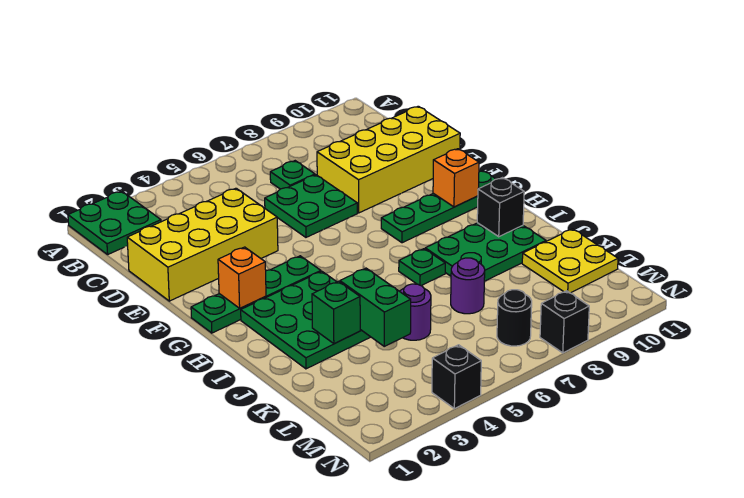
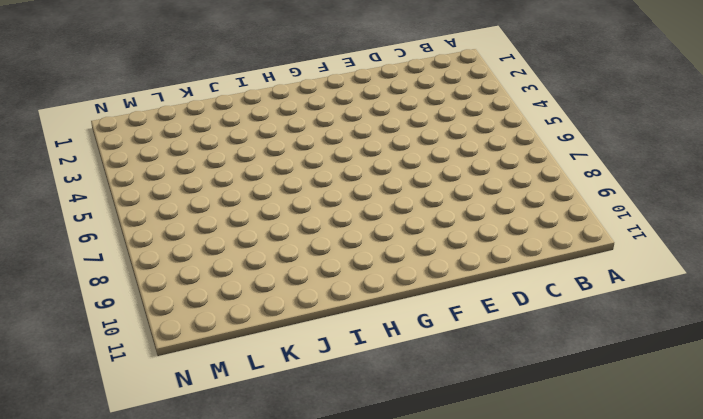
none -> green 2x2 plate [68,191,161,254]
none -> green 1x1 plate [270,161,315,189]
none -> yellow 2x4 brick [127,188,278,301]

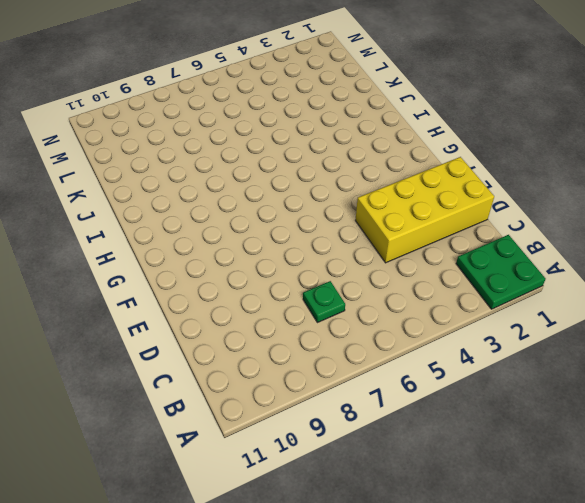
none -> green 2x2 plate [265,175,357,237]
none -> yellow 2x4 brick [317,106,460,213]
none -> green 1x4 plate [191,256,321,333]

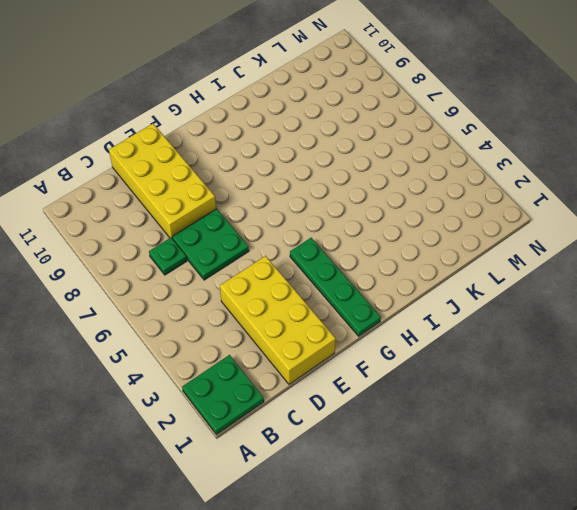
none -> green 1x4 plate [381,170,495,243]
none -> green 3x3 plate [241,271,370,369]
none -> green 1x1 plate [399,249,445,286]

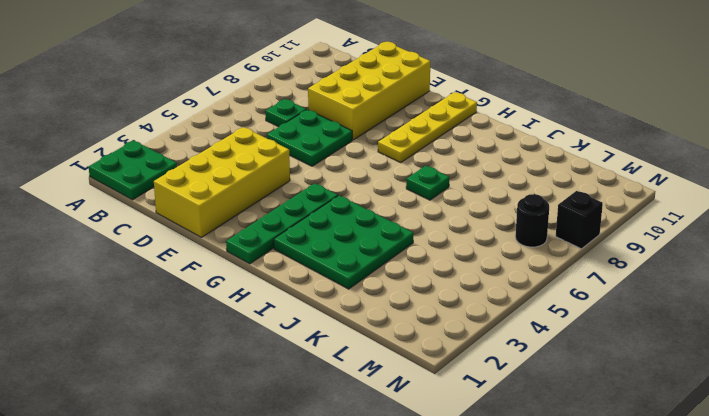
yellow 1x4 plate [378,92,477,162] -> green 1x4 plate [381,170,495,243]
none -> green 2x3 plate [425,223,546,281]
none -> purple 1x1 round brick [400,284,431,340]
none -> purple 1x1 round brick [451,258,485,314]

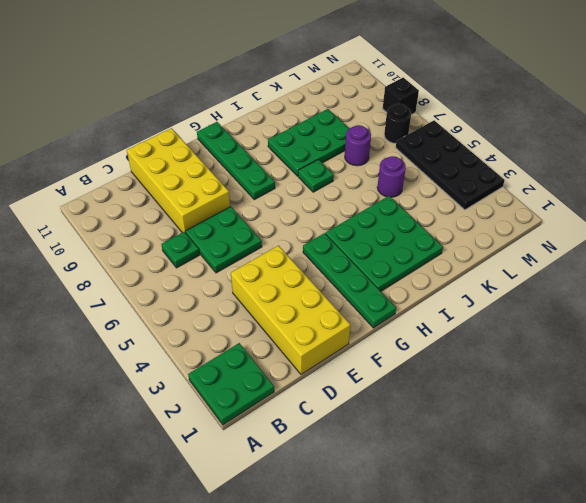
green 2x3 plate [268,109,350,176] -> green 2x3 plate turned to [425,223,546,281]
black 2x4 plate [396,120,505,210] -> black 1x1 brick [432,345,481,409]
none -> yellow 2x2 plate [522,229,618,293]
none -> orange 1x1 brick [218,247,266,308]
none -> orange 1x1 brick [433,149,479,207]

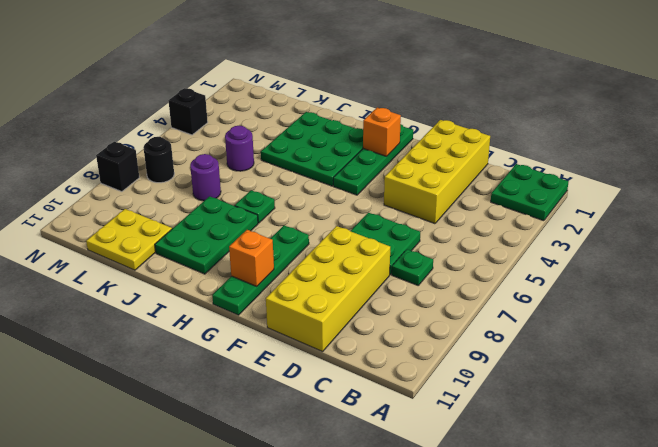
none -> black 1x1 brick [477,178,524,237]
none -> green 1x1 brick [312,281,360,344]
none -> green 1x2 brick [340,268,411,346]

